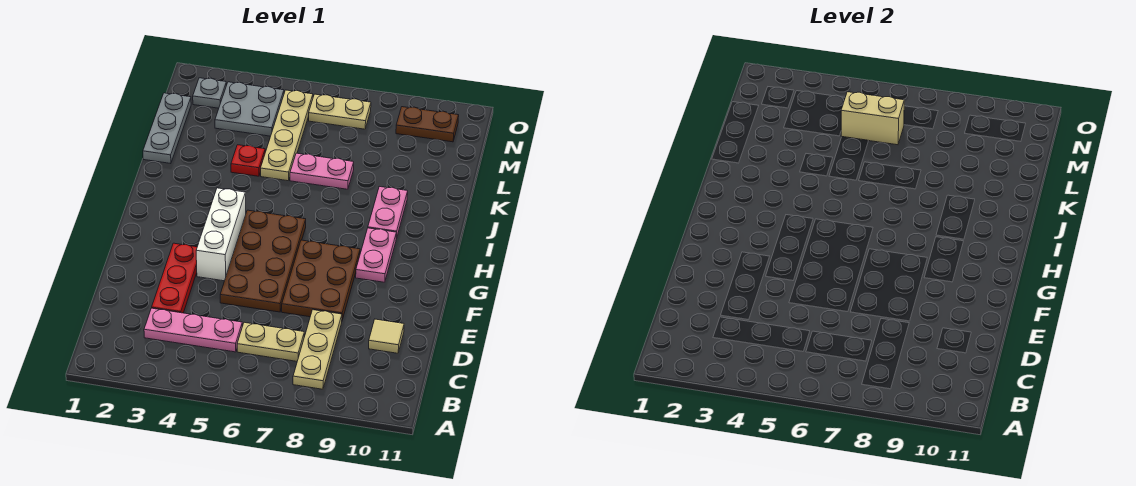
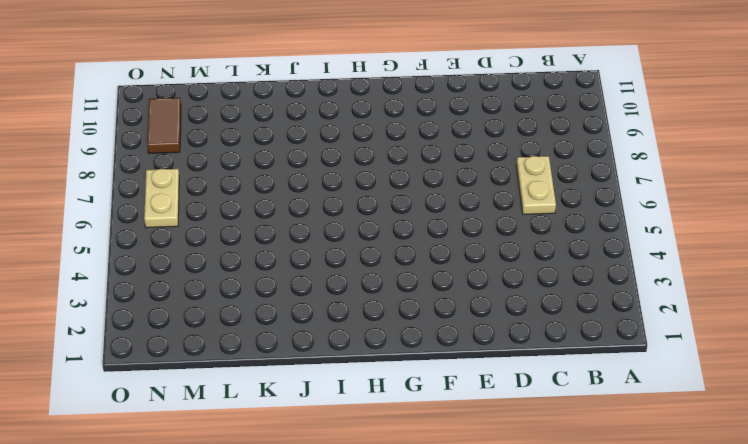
brown 1x2 tile [147,98,181,153] -> brown 1x2 plate [396,107,459,142]
none -> tan 1x3 plate [293,310,342,389]
none -> pink 1x3 plate [144,308,242,352]
none -> red 1x3 plate [152,243,197,313]

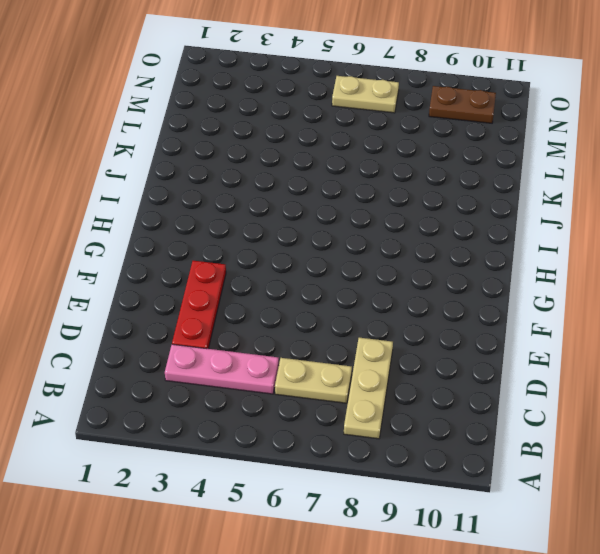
none -> tan 1x1 tile [369,319,404,353]
none -> brown 2x4 plate [220,210,306,312]
none -> brown 2x3 plate [282,240,360,320]

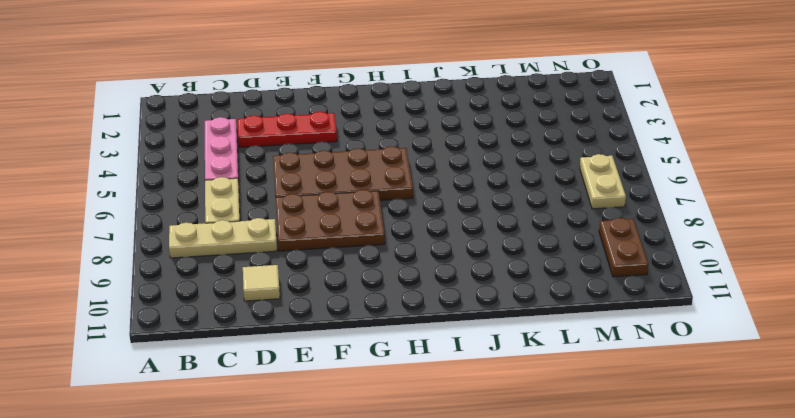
none -> white 1x3 brick [196,188,246,281]
none -> pink 1x2 plate [356,228,396,282]
none -> pink 1x2 plate [368,187,408,239]

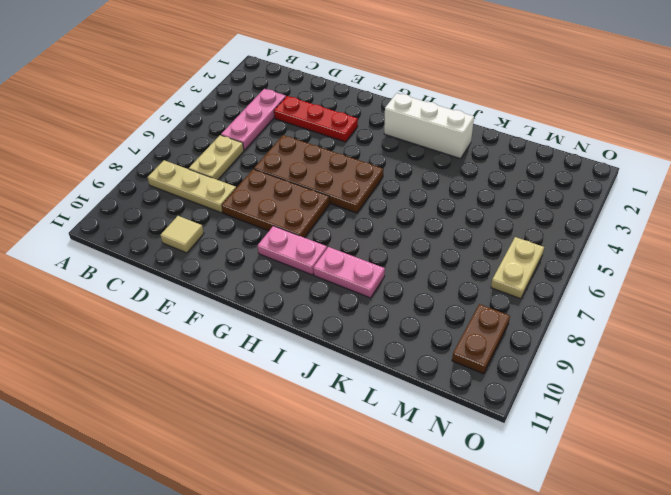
white 1x3 brick [384,93,474,159] -> white 1x3 brick moved to [196,188,246,281]
none -> grey 1x3 plate [143,93,191,164]
none -> red 1x1 plate [231,145,265,176]
none -> tan 1x4 plate [261,90,313,181]

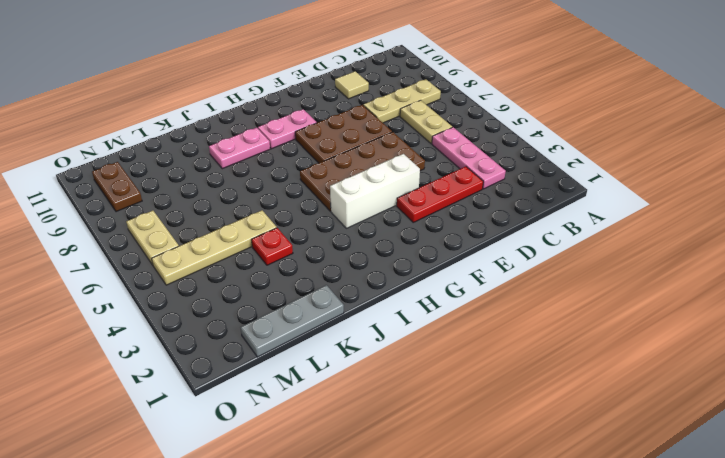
none -> pink 1x2 plate [290,153,354,189]
none -> grey 2x2 plate [215,82,284,136]
none -> grey 1x1 plate [193,78,226,108]

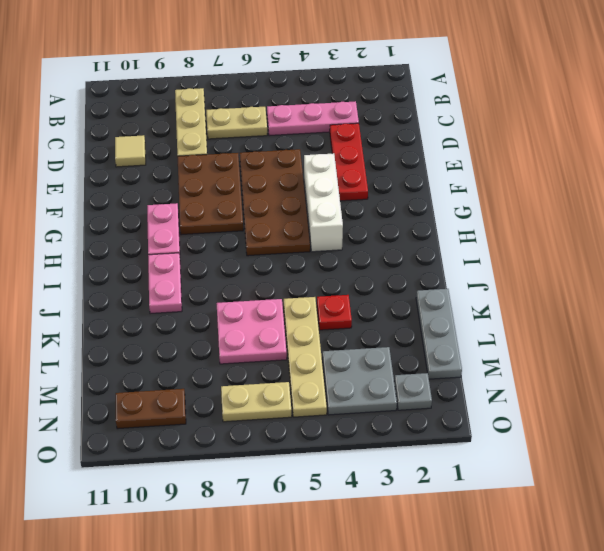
pink 2x2 plate [217,299,287,364] -> pink 1x2 plate [290,153,354,189]
none -> tan 1x2 brick [841,92,904,145]

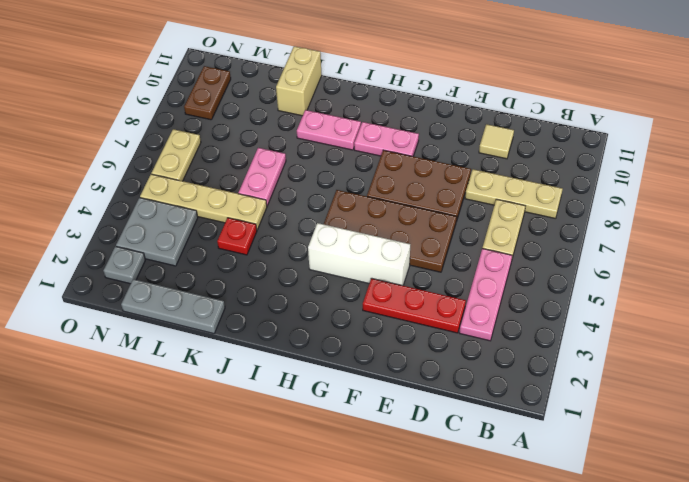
tan 1x2 brick [276,46,322,116] -> tan 1x2 brick moved to [841,92,904,145]

